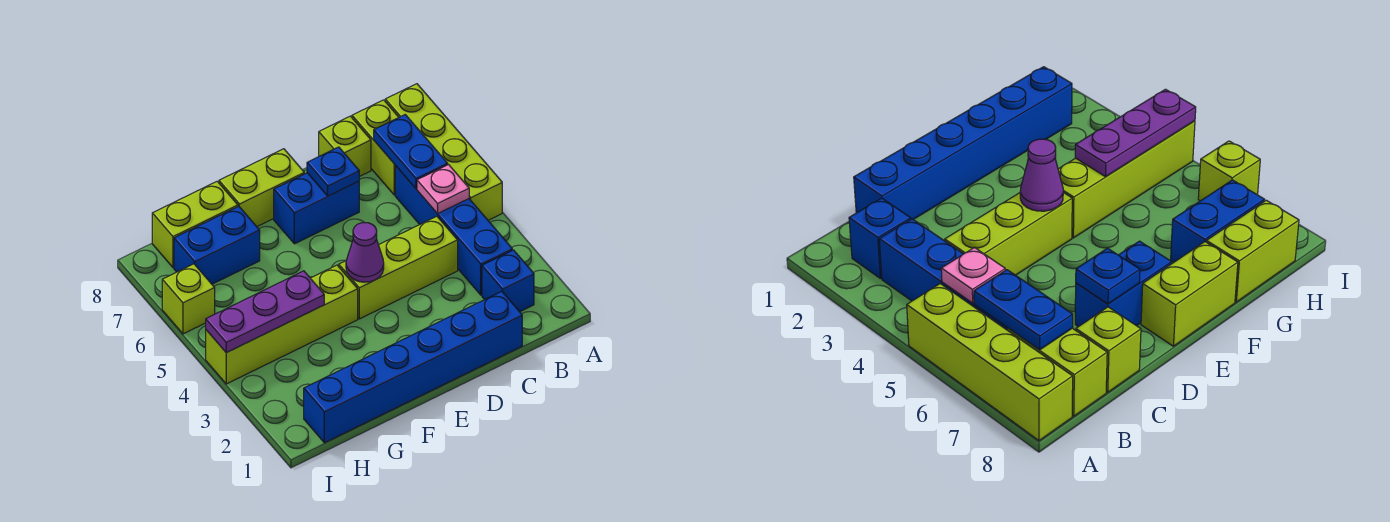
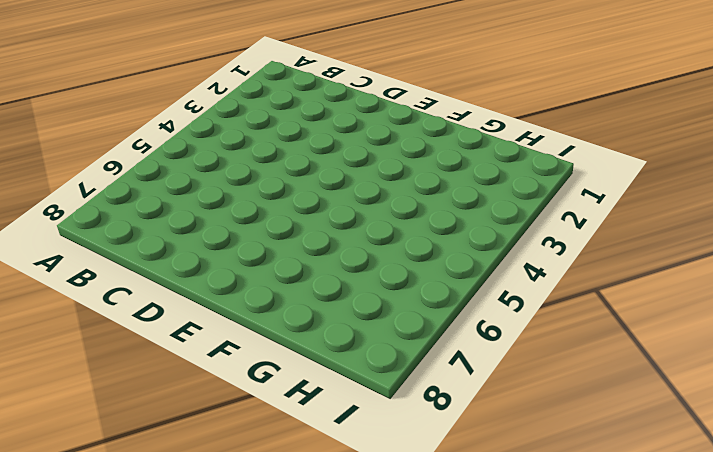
none -> lime 1x4 brick [385,84,502,220]
none -> blue 1x1 brick [482,250,534,312]
none -> blue 1x4 brick [395,166,512,295]

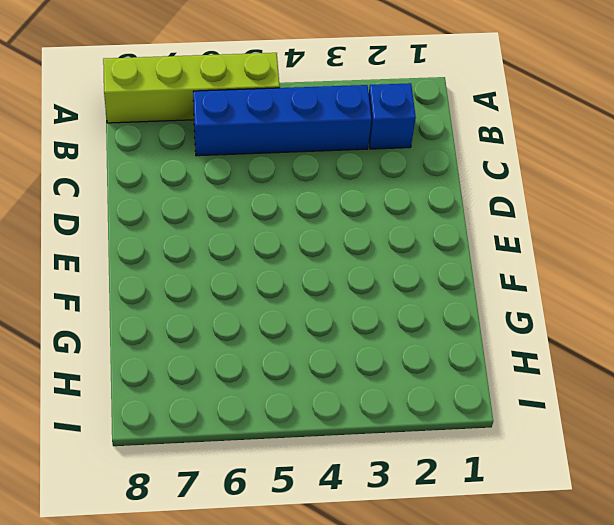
none -> lime 1x2 brick [352,100,399,195]
none -> blue 1x6 brick [304,291,522,443]
none -> lime 1x3 brick [339,216,458,319]

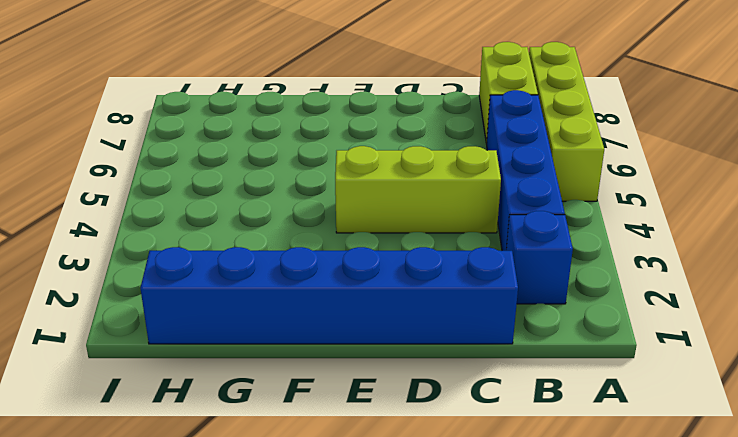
none -> lime 1x1 brick [319,116,371,177]
none -> blue 1x2 brick [274,173,359,244]
none -> lime 1x2 brick [219,149,304,226]

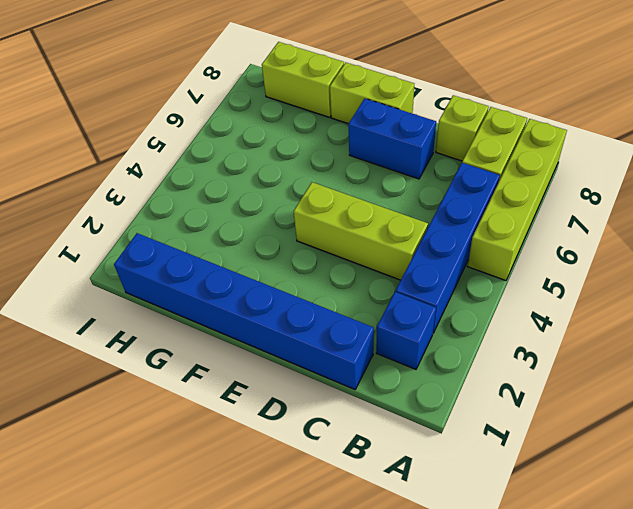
none -> lime 1x4 brick [206,265,358,384]
none -> blue 1x2 brick [174,206,260,284]
none -> lime 1x1 brick [162,264,215,334]

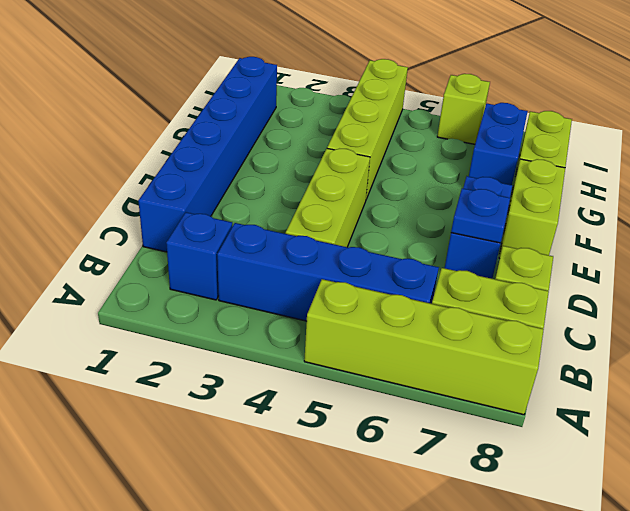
none -> pink 1x1 plate [417,165,469,214]
none -> blue 1x2 plate [374,115,448,189]
none -> purple 1x1 cone [346,222,384,282]

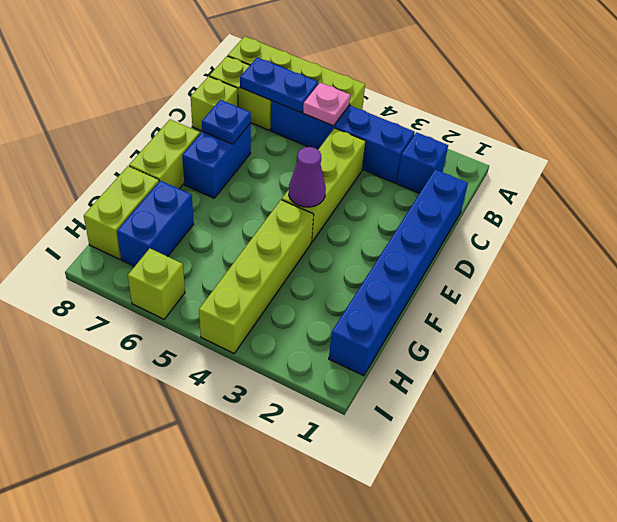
none -> purple 1x3 plate [206,271,324,353]

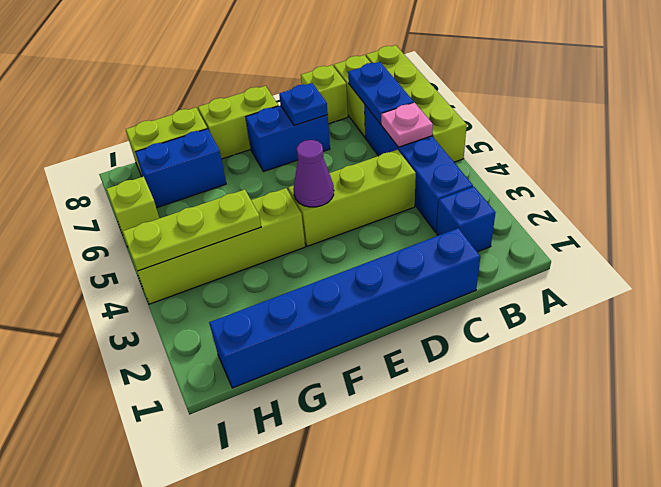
lime 1x3 plate [122,189,261,271] -> purple 1x3 plate [206,271,324,353]

